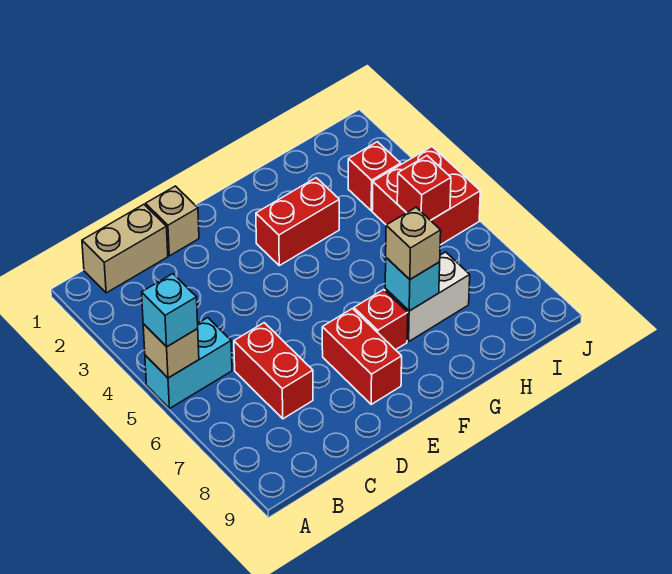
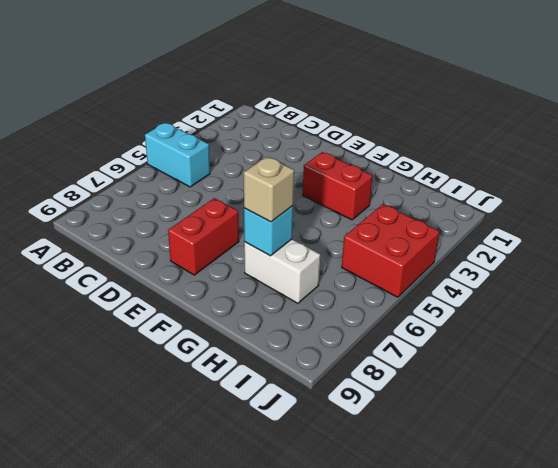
none -> tan 1x2 brick [82,204,168,293]
none -> red 1x2 brick [234,323,313,419]
none -> tan 1x1 brick [146,186,199,256]

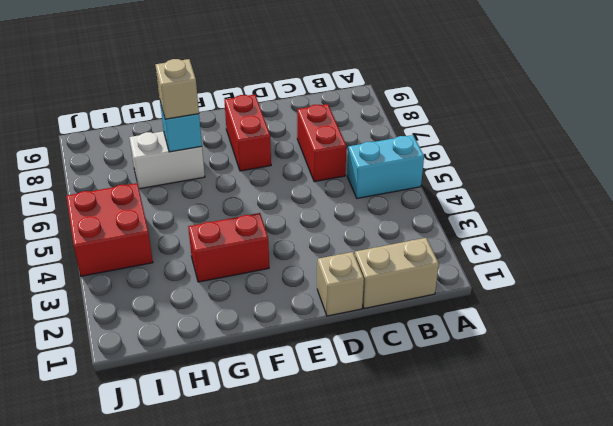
none -> red 1x1 brick [354,290,408,350]
none -> red 1x1 brick [348,142,401,211]
none -> tan 1x1 brick [143,324,199,378]

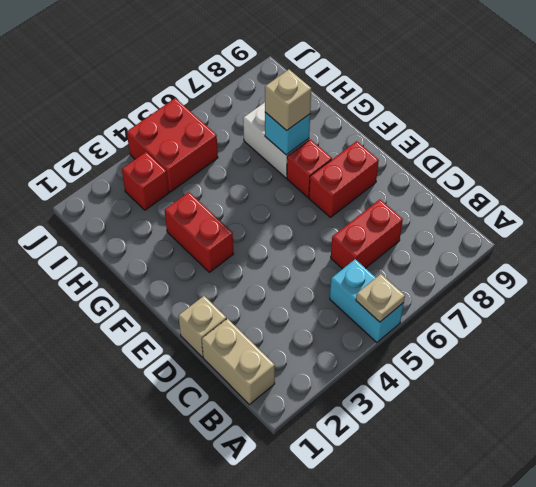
tan 1x1 plate [356,274,405,322] -> tan 1x1 brick [143,324,199,378]
none -> red 1x1 brick [397,156,451,220]
none -> cyan 1x1 brick [142,274,198,347]

